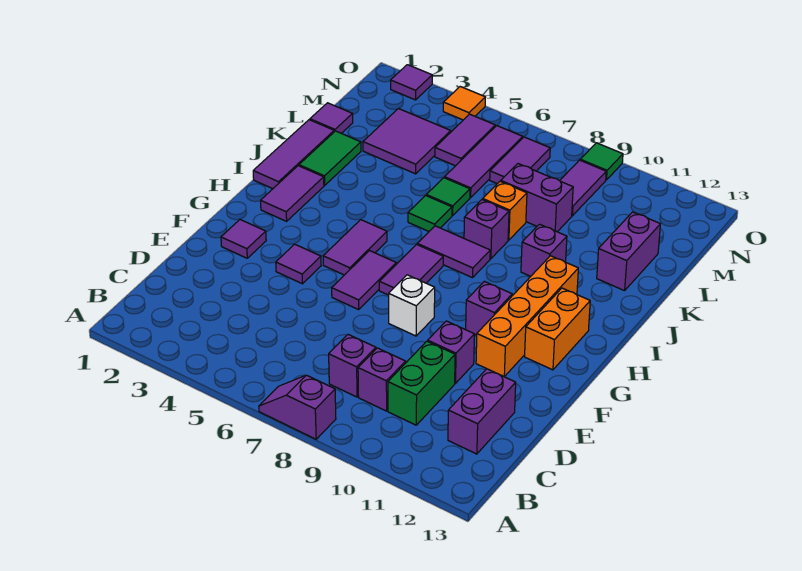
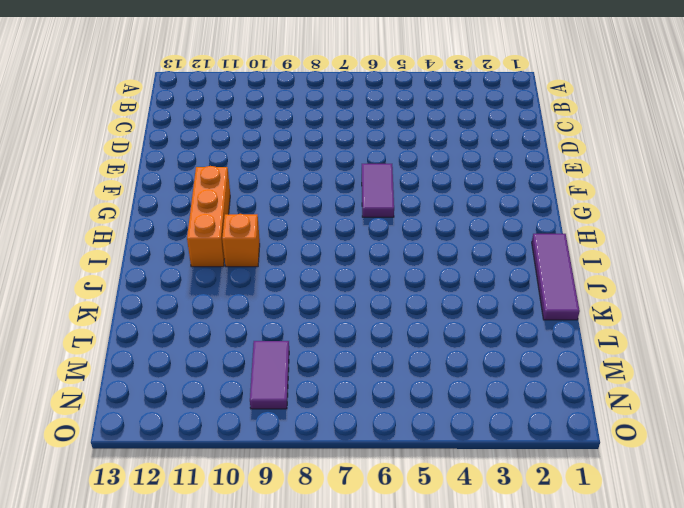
orange 1x3 brick [187,166,230,267] -> orange 1x4 brick [476,256,578,377]
orange 1x1 brick [222,214,260,267] -> orange 1x1 brick moved to [483,181,527,240]
none -> purple 1x2 slope [259,375,336,439]
none -> purple 1x1 brick [329,335,376,397]
none -> purple 1x1 brick [358,348,406,411]
none -> green 1x2 brick [388,341,455,425]

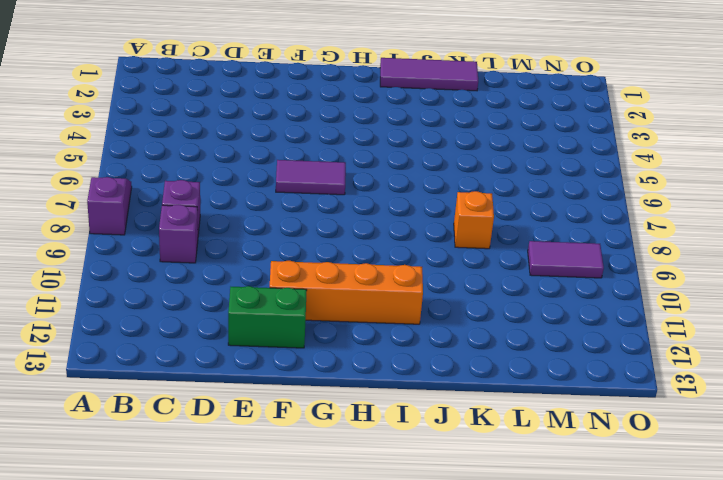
green 1x2 brick [228,286,307,348] -> green 1x2 brick moved to [388,341,455,425]
none -> purple 1x2 brick [448,369,516,454]
none -> purple 1x1 brick [428,321,474,383]
none -> purple 1x1 tile [221,220,266,258]
none -> purple 1x1 tile [276,244,321,284]

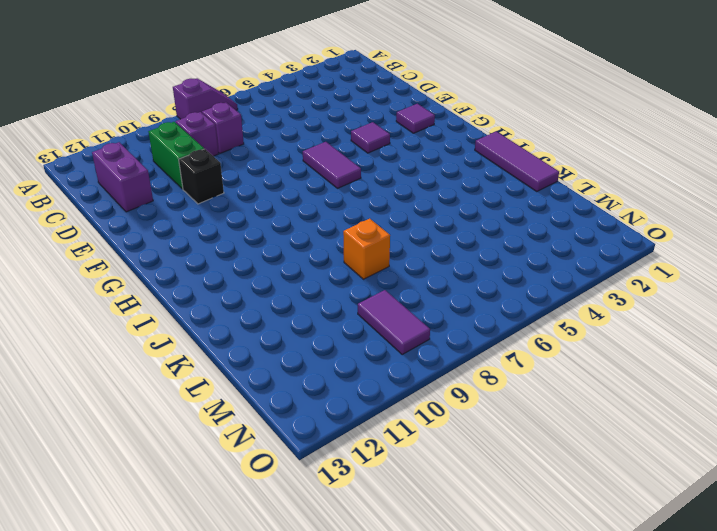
black 1x1 brick [179,149,224,204] -> purple 1x1 brick [428,321,474,383]
none -> white 1x1 brick [389,275,435,336]
none -> orange 1x4 brick [476,256,578,377]
none -> purple 1x2 tile [323,220,387,275]
none -> purple 1x2 tile [379,244,443,295]

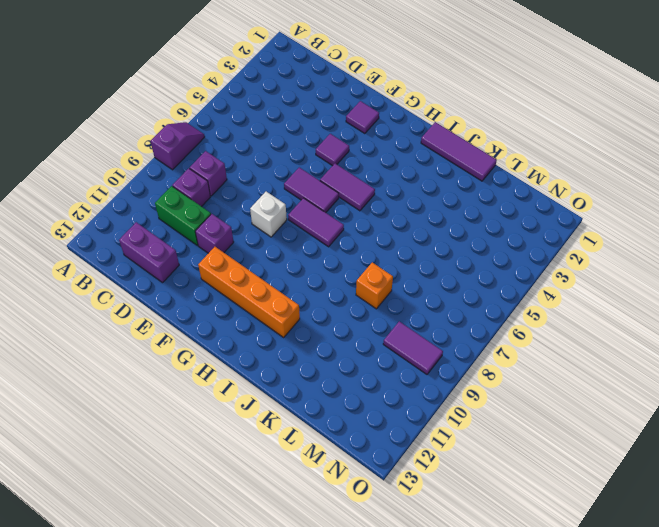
none -> purple 1x1 brick [466,281,512,335]
none -> orange 1x2 brick [525,288,590,370]
none -> purple 1x2 tile [261,166,324,221]
none -> purple 1x2 tile [417,226,490,278]

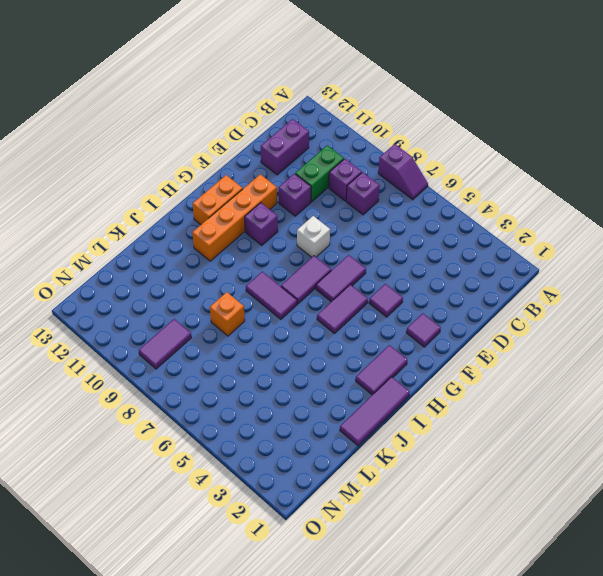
none -> green 1x2 tile [299,131,361,185]
none -> green 1x1 tile [408,196,452,231]
none -> purple 1x1 brick [464,200,509,259]
none -> purple 1x1 brick [521,224,567,276]

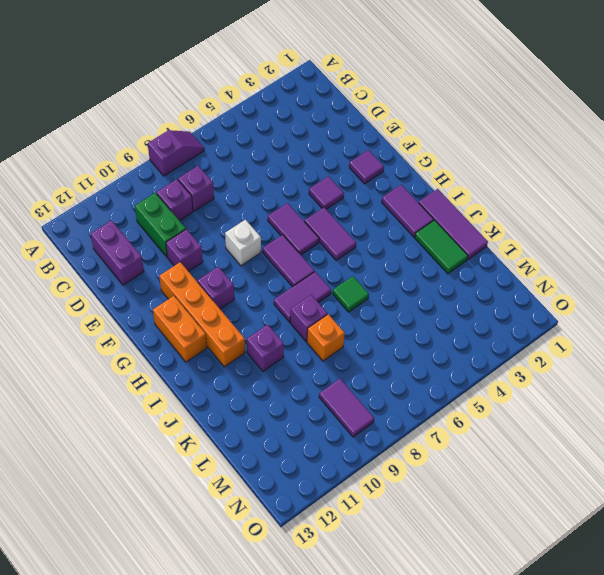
none -> green 1x1 tile [426,178,470,216]
none -> purple 1x2 brick [597,212,660,291]
none -> purple 1x1 tile [310,103,353,133]
none -> purple 2x2 tile [363,108,451,174]

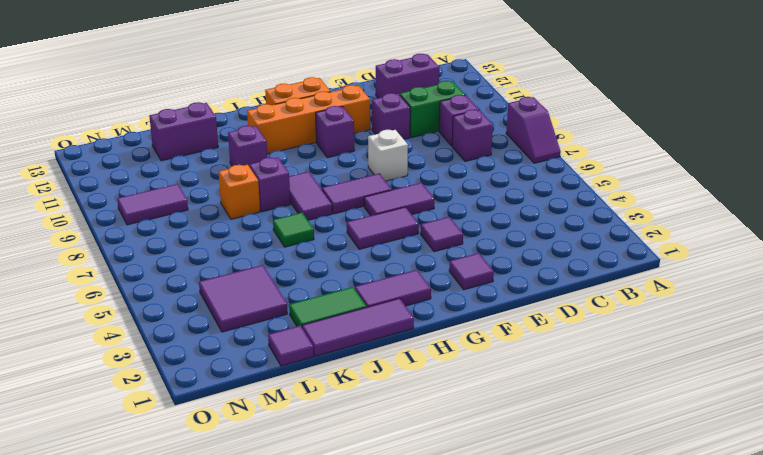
none -> green 1x1 tile [426,178,470,216]
none -> purple 1x3 tile [445,126,523,198]
none -> purple 1x2 brick [501,164,573,232]
none -> purple 1x2 tile [435,114,495,166]

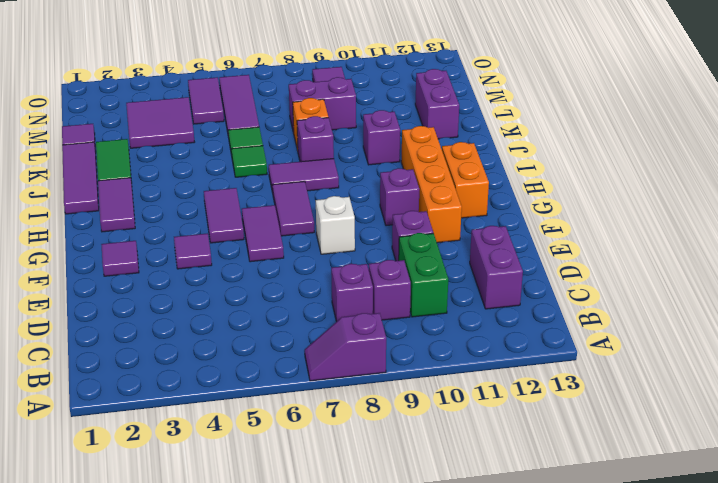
none -> purple 1x2 tile [490,137,550,184]
none -> purple 1x1 tile [391,65,432,100]
none -> orange 1x1 tile [443,87,486,120]
none -> green 1x1 tile [580,143,623,180]

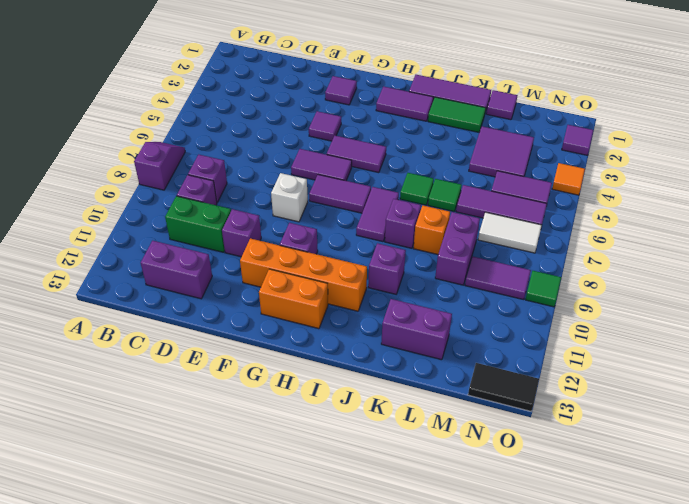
white 1x2 tile [478,212,542,253] -> purple 1x2 tile [490,137,550,184]
black 1x2 tile [468,363,539,411] -> none

